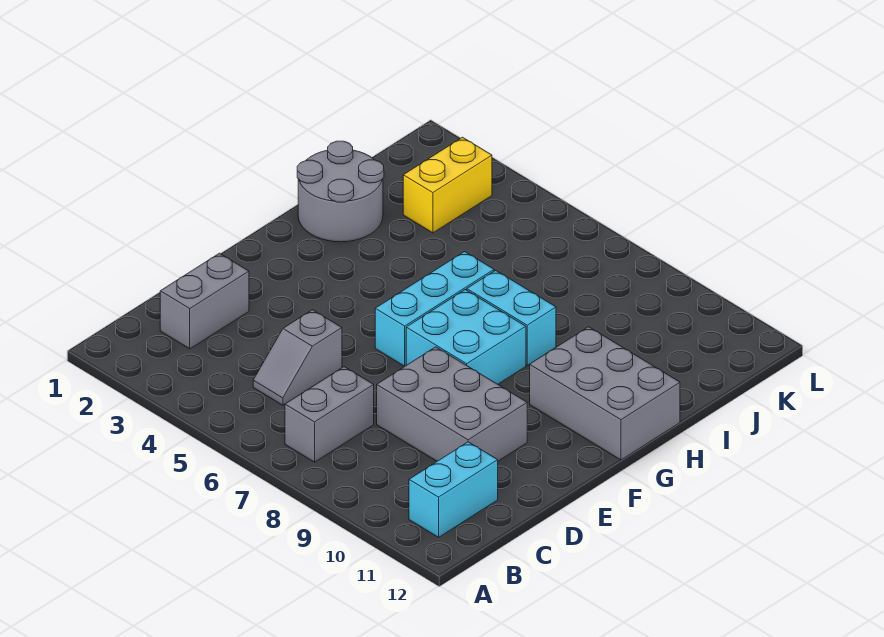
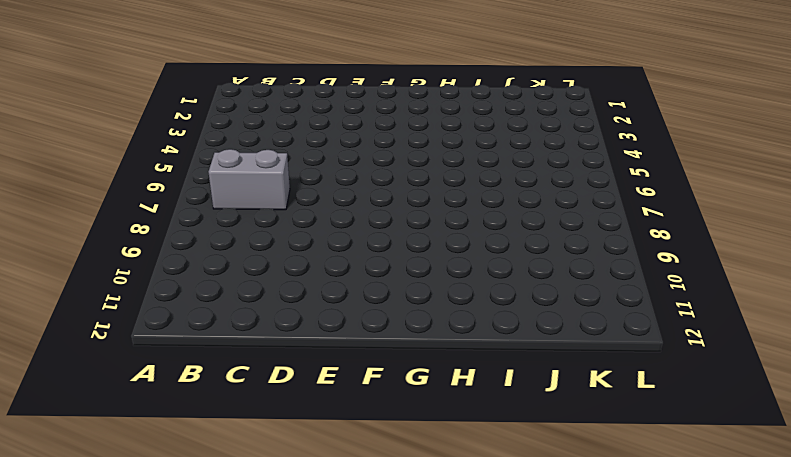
none -> cyan 1x2 brick [409,442,498,537]
none -> grey 1x2 brick [160,253,249,349]

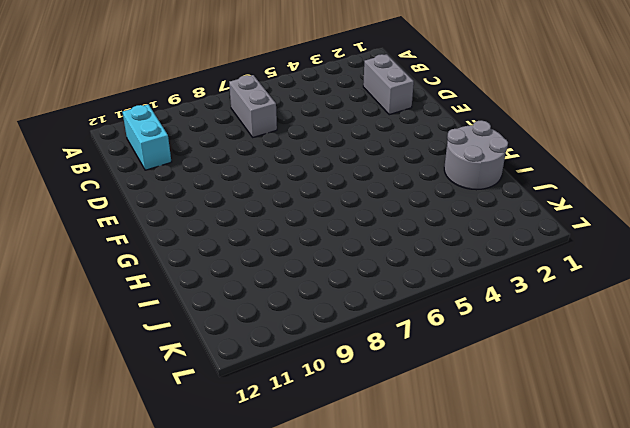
none -> grey 1x2 slope [253,310,342,405]
none -> grey 2x3 brick [377,347,527,461]

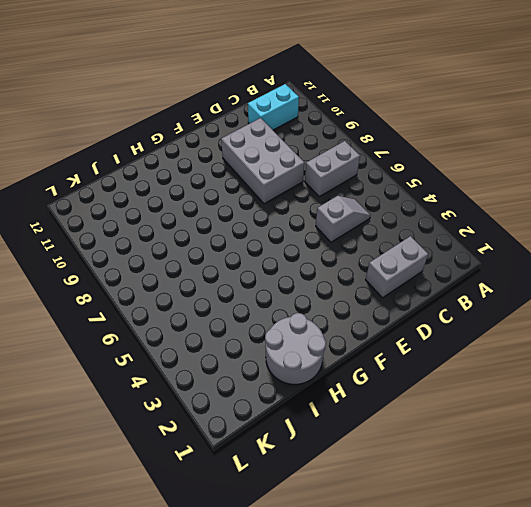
none -> cyan 1x3 brick [375,252,494,366]
none -> cyan 2x2 brick [406,290,526,384]

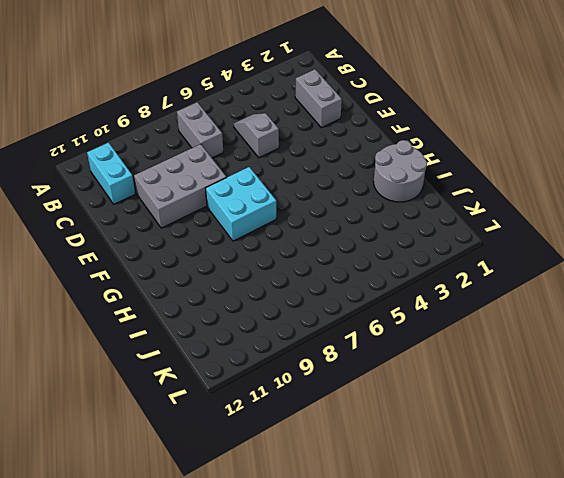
none -> cyan 1x3 brick [375,252,494,366]
none -> grey 2x3 brick [530,327,680,460]

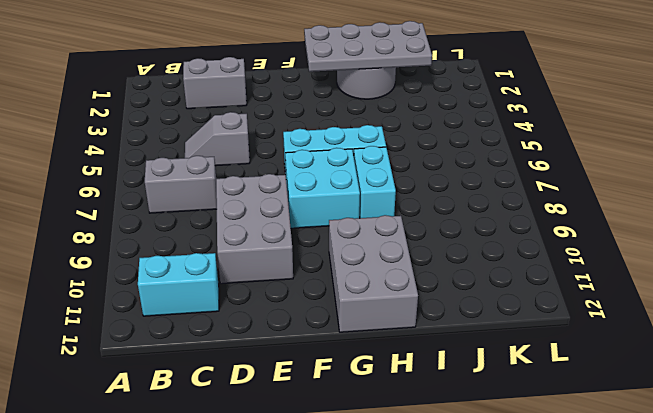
grey 2x4 plate [304,21,432,72] -> none
none -> yellow 1x2 brick [403,137,492,233]

